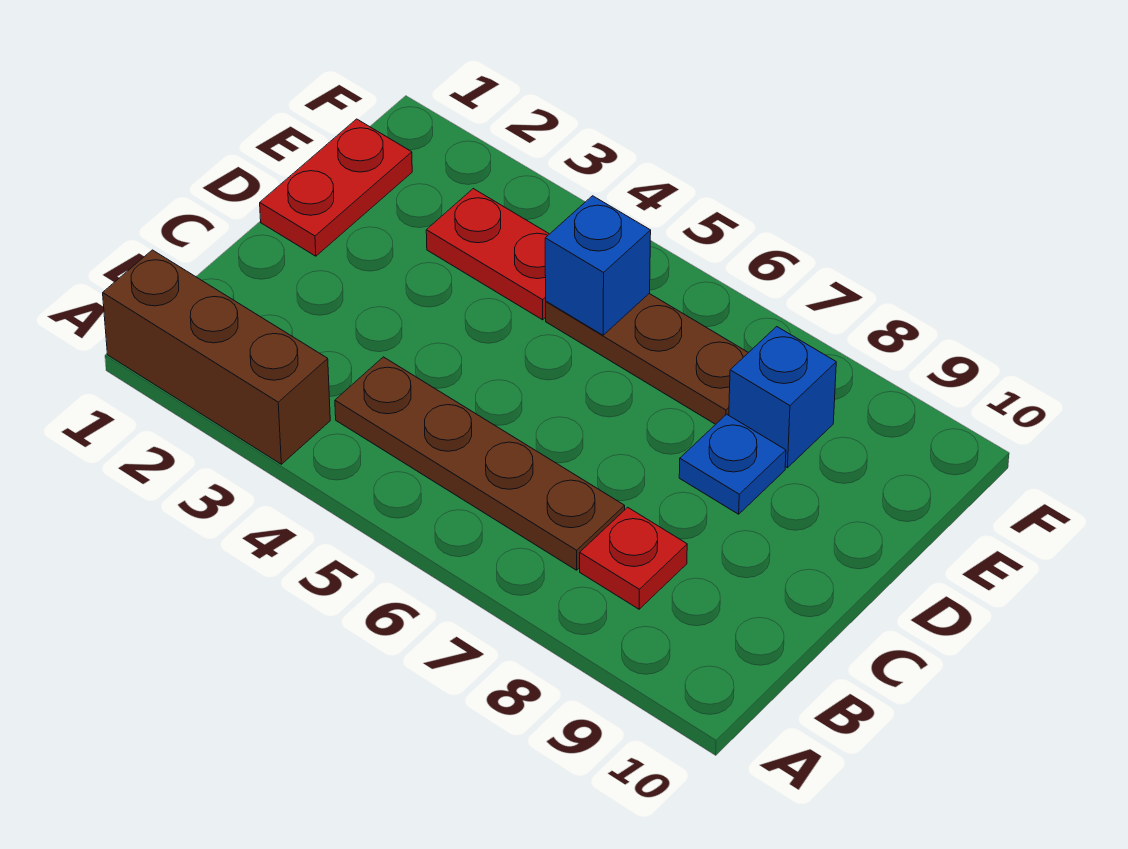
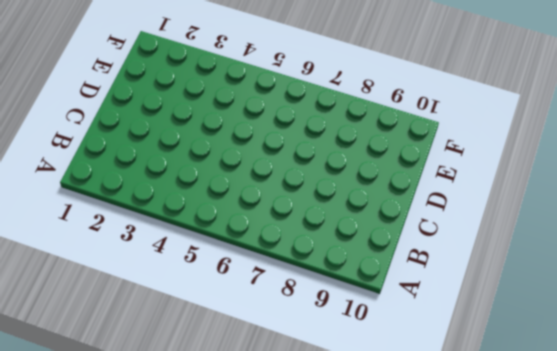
none -> brown 1x3 brick [103,250,330,464]
none -> brown 1x4 plate [335,357,625,570]

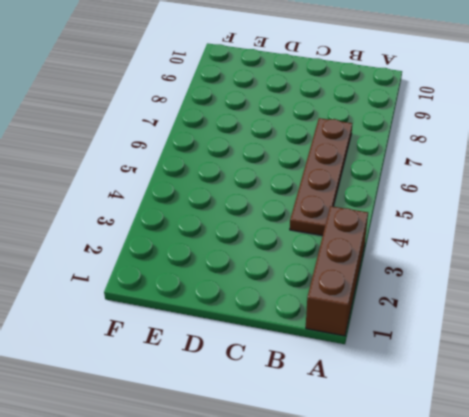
none -> red 1x1 plate [580,507,687,609]
none -> red 1x2 plate [260,119,412,256]

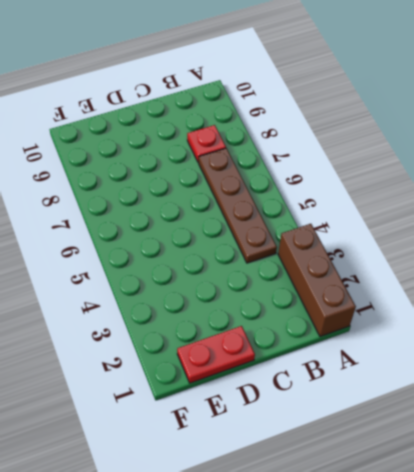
none -> blue 1x1 plate [679,414,786,514]
none -> red 1x2 plate [426,189,549,320]

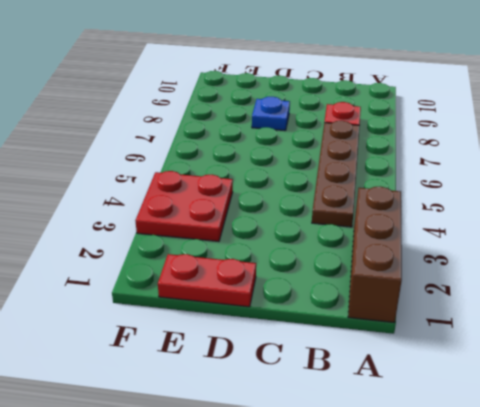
red 2x2 plate [135,171,233,241] -> red 1x2 plate [426,189,549,320]
none -> brown 1x3 plate [546,294,748,424]
none -> blue 1x1 brick [729,327,836,468]

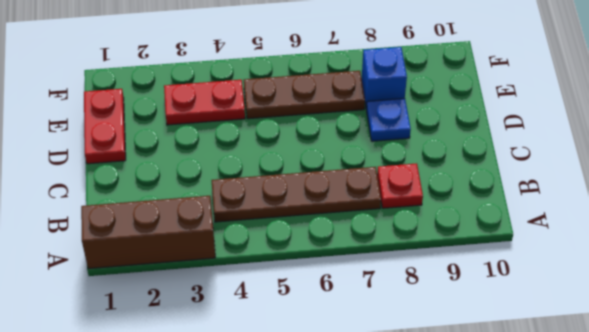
none -> blue 1x1 brick [545,196,651,335]

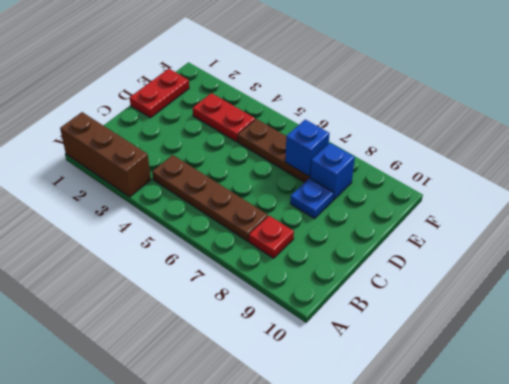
blue 1x1 brick [285,120,329,176] -> blue 1x1 brick moved to [545,196,651,335]

